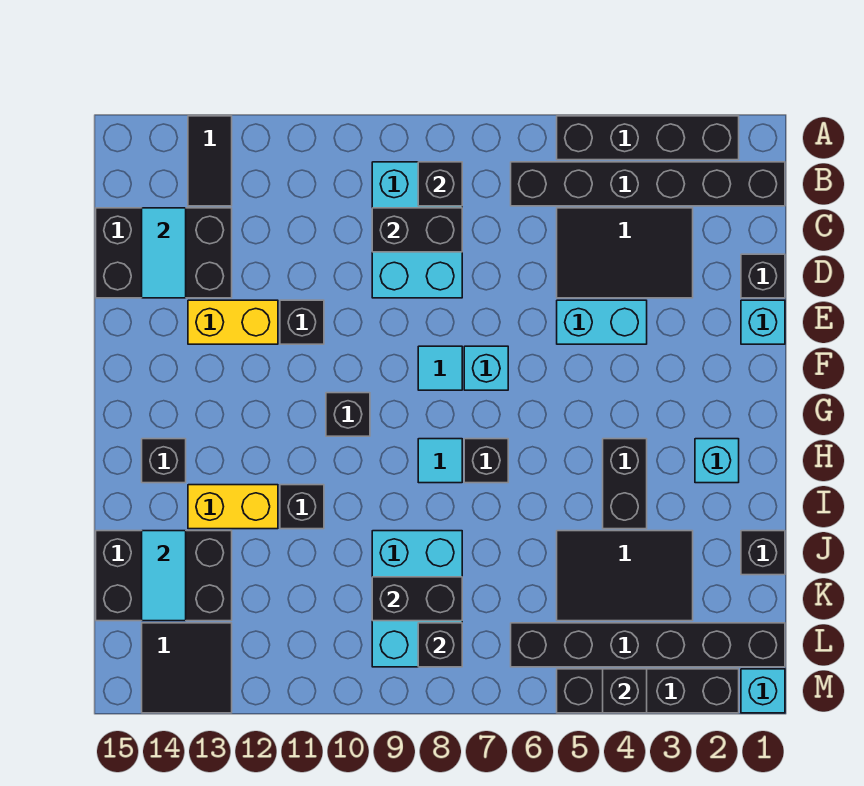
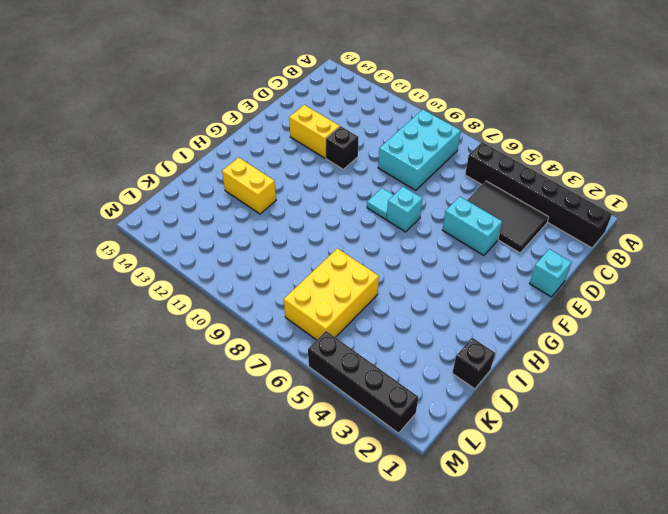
yellow 2x3 brick [284,248,379,340] -> black 1x6 brick [511,623,785,667]
none -> black 1x4 brick [557,116,739,160]
none -> black 1x2 tile [188,116,232,206]
none -> black 2x3 brick [96,208,232,298]
none -> black 1x1 brick [741,254,785,298]

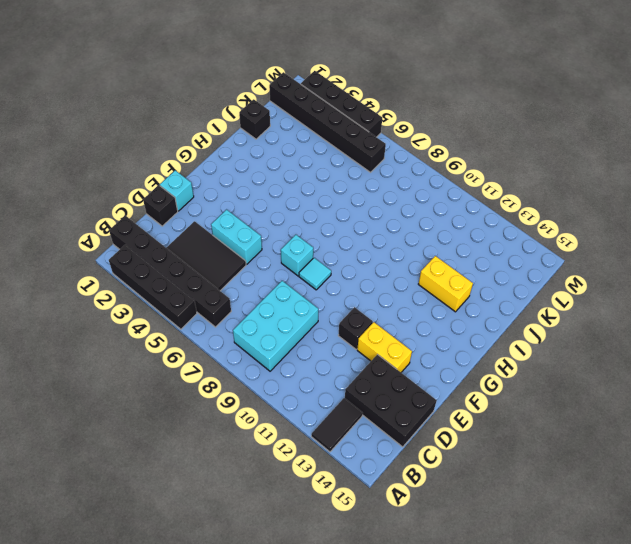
none -> black 1x1 brick [326,393,370,436]
none -> cyan 1x1 brick [695,439,739,483]
none -> black 1x2 brick [603,439,647,529]
none -> black 1x1 brick [464,439,508,483]

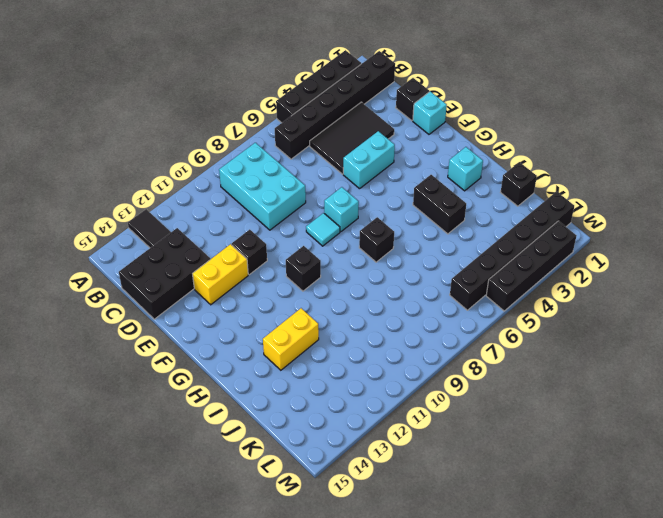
none -> cyan 1x1 tile [418,439,462,483]
none -> black 1x1 brick [142,439,186,483]
none -> black 1x1 brick [280,485,324,529]
none -> black 2x3 tile [557,531,693,621]

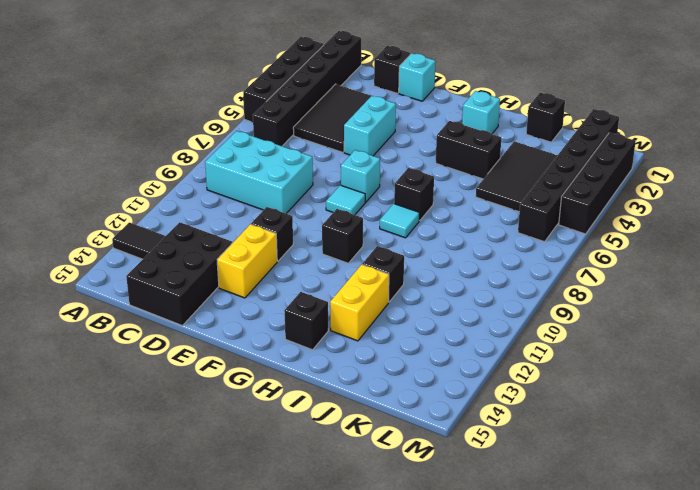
none -> cyan 2x3 brick [372,531,462,667]
none -> black 2x3 brick [96,531,232,621]
none -> black 2x2 tile [142,623,232,713]
none -> cyan 1x1 brick [741,669,785,713]

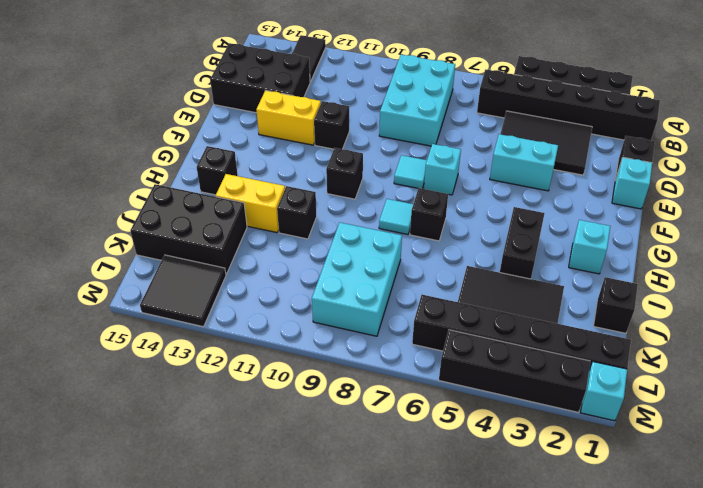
none -> black 1x1 brick [418,162,462,206]
none -> black 1x2 brick [372,208,462,252]
none -> cyan 1x2 tile [142,208,186,298]
none -> cyan 1x2 tile [142,531,186,621]

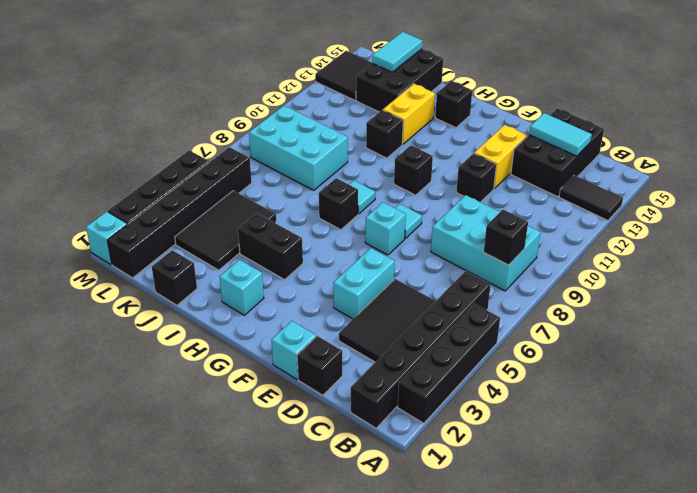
cyan 1x2 tile [372,32,422,72] -> cyan 1x2 tile turned to [142,531,186,621]
none -> black 1x2 brick [372,208,462,252]
none -> black 1x2 brick [372,577,462,621]
none -> black 1x1 brick [418,623,462,667]
none -> black 1x1 brick [603,669,647,713]

